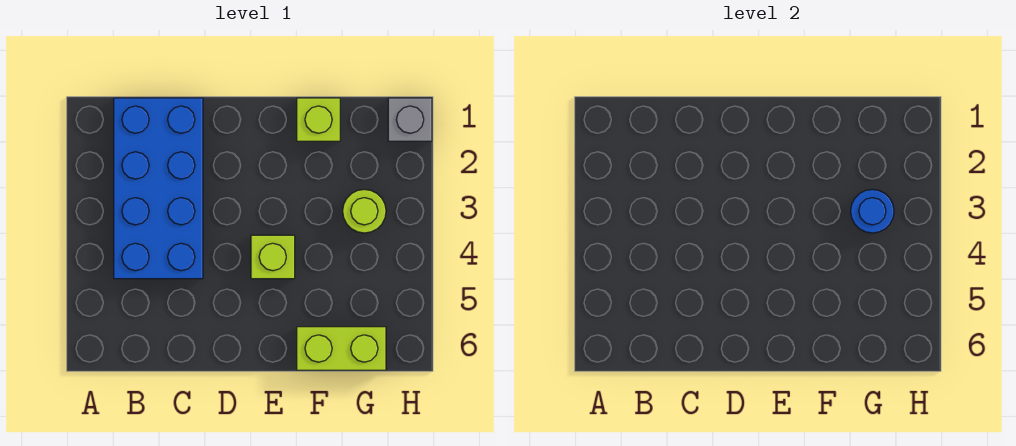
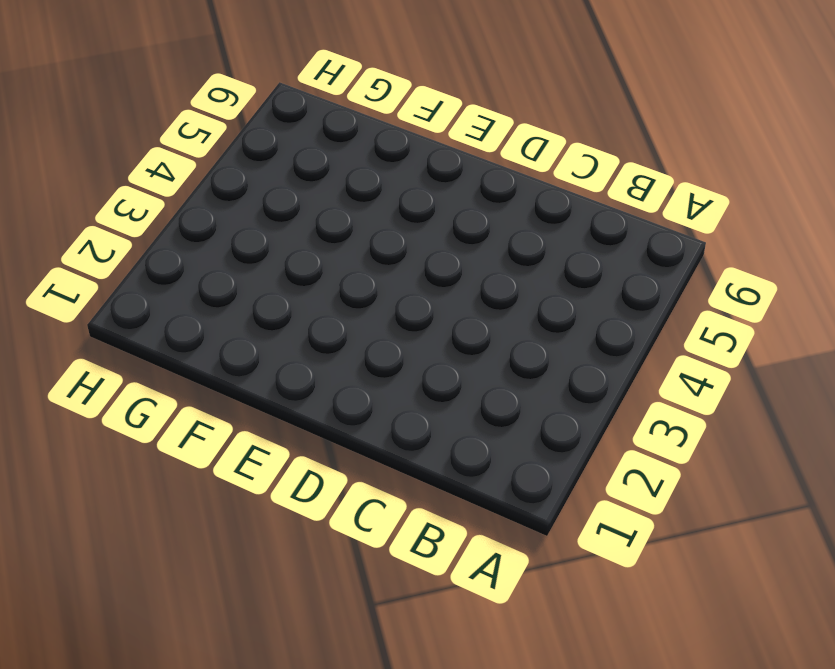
none -> blue 2x4 brick [114,98,203,279]
none -> lime 1x1 brick [251,235,295,279]

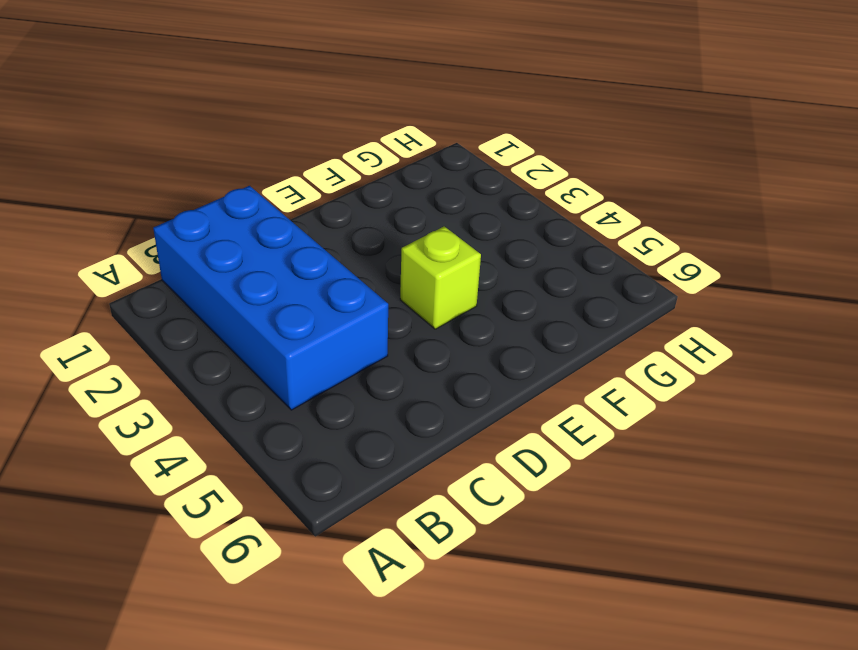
none -> lime 1x1 brick [297,98,340,141]
none -> lime 1x2 brick [297,327,386,370]

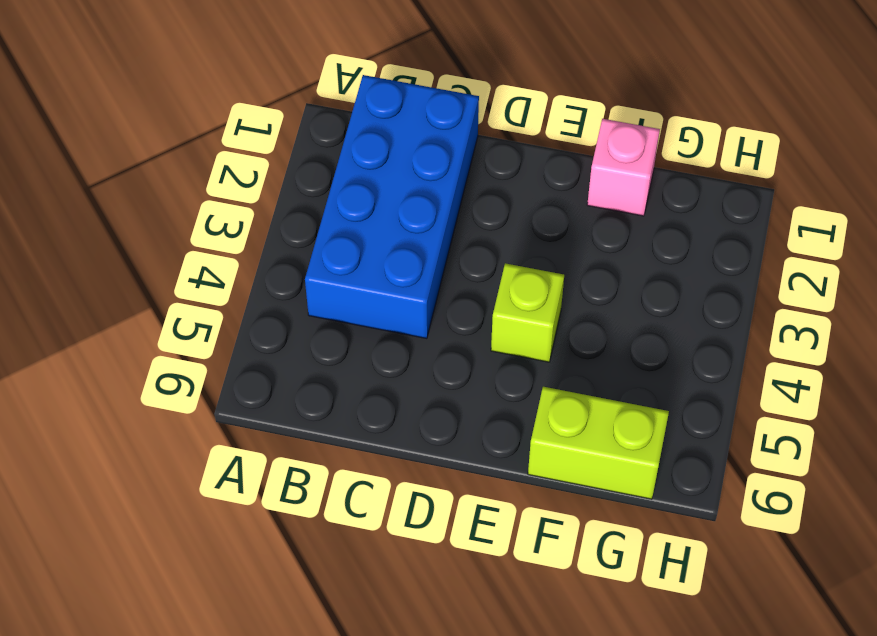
pink 1x1 brick [587,119,660,216] -> lime 1x1 brick [297,98,340,141]
none -> lime 1x1 round brick [343,189,386,233]
none -> grey 1x1 brick [388,98,432,141]

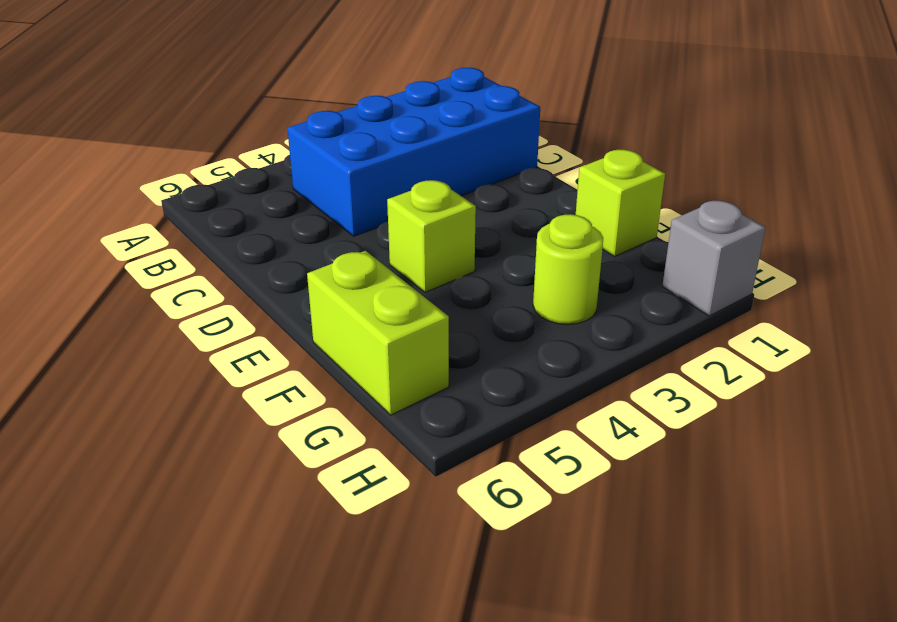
none -> blue 1x1 round brick [851,189,894,233]

